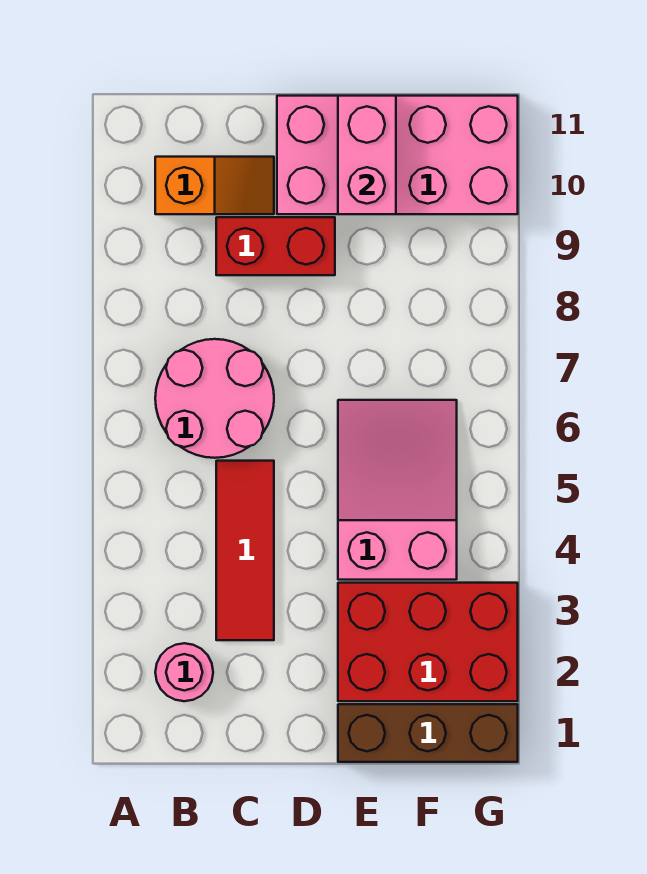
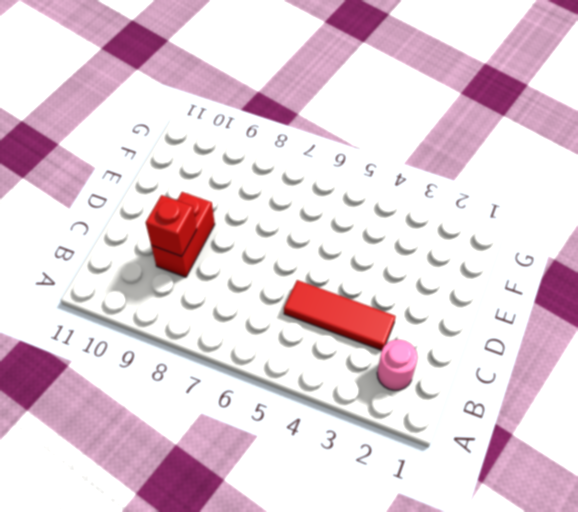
red 1x1 brick [146,195,197,256] -> none
none -> pink 2x2 round brick [155,339,274,458]
none -> orange 1x2 slope [155,157,274,214]

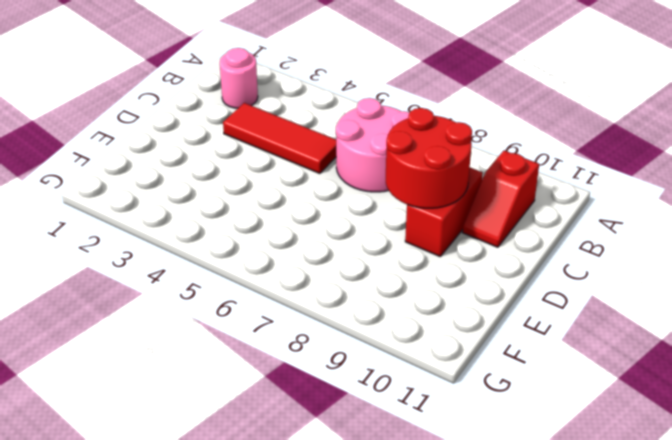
red 1x2 slope [462,150,539,247] -> orange 1x2 slope [155,157,274,214]
red 2x2 round brick [386,108,472,208] -> none
none -> pink 2x4 brick [277,96,518,214]
none -> brown 1x3 brick [338,704,518,762]

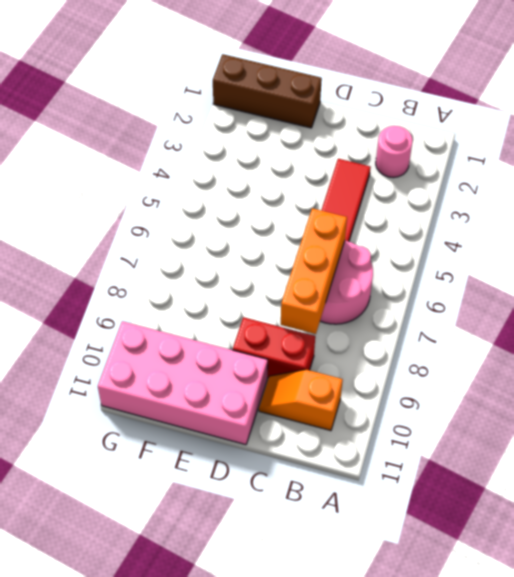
orange 1x3 brick [281,208,347,334] -> none
none -> red 2x3 brick [338,583,518,701]
none -> pink 2x3 slope [338,400,457,580]

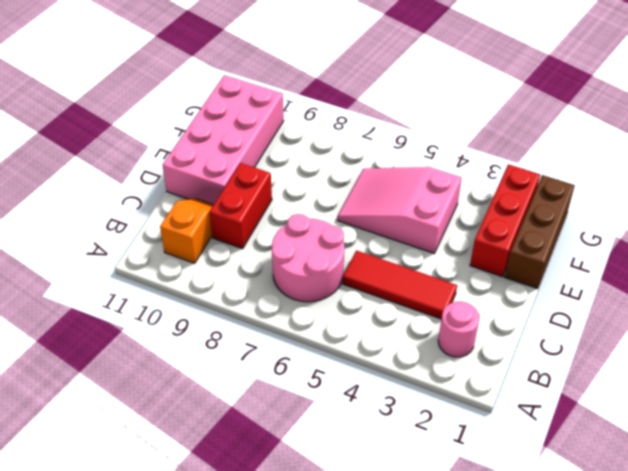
red 1x3 brick [470,164,540,277] -> red 2x3 brick [338,583,518,701]
none -> pink 1x2 brick [338,96,396,214]

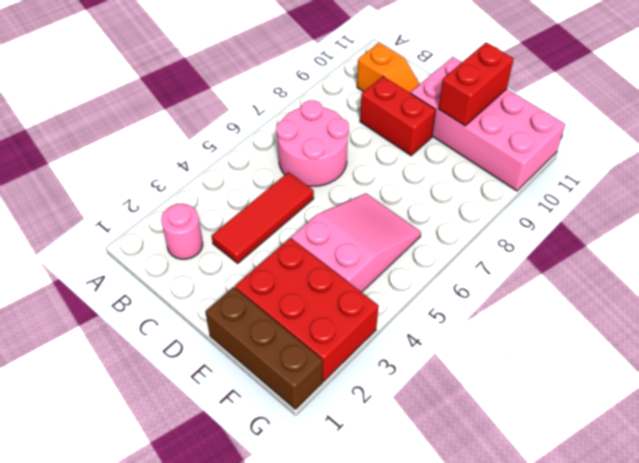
red 1x2 brick [438,42,514,126] -> pink 1x2 brick [338,96,396,214]

